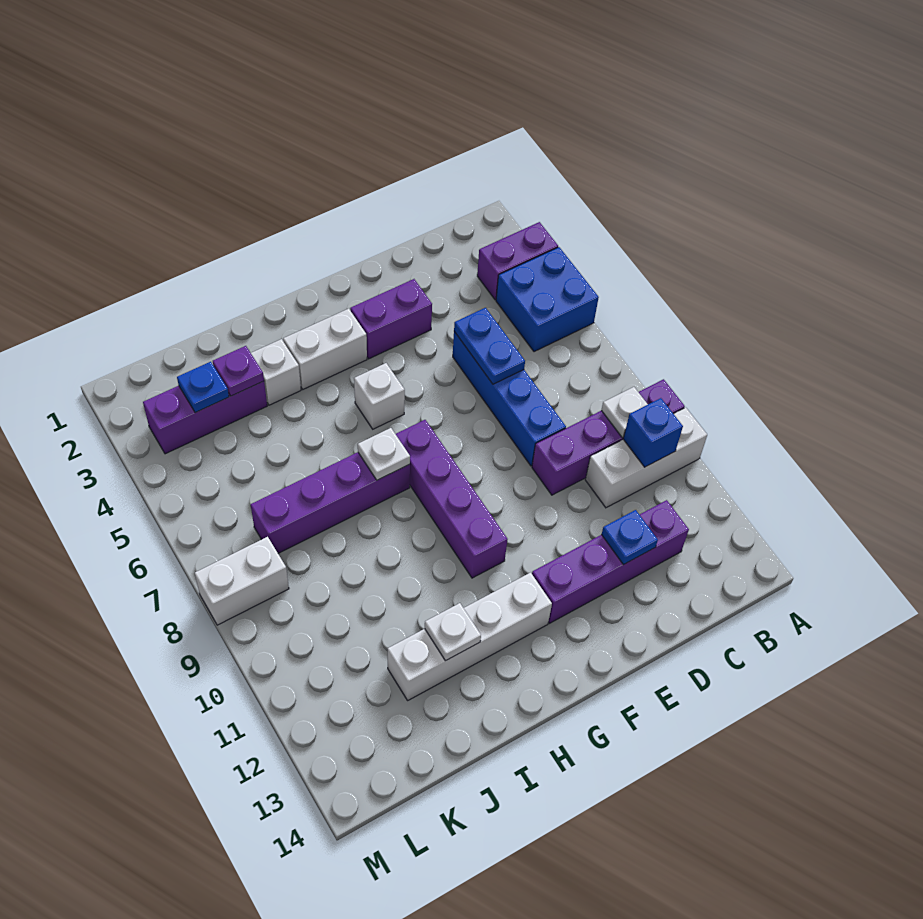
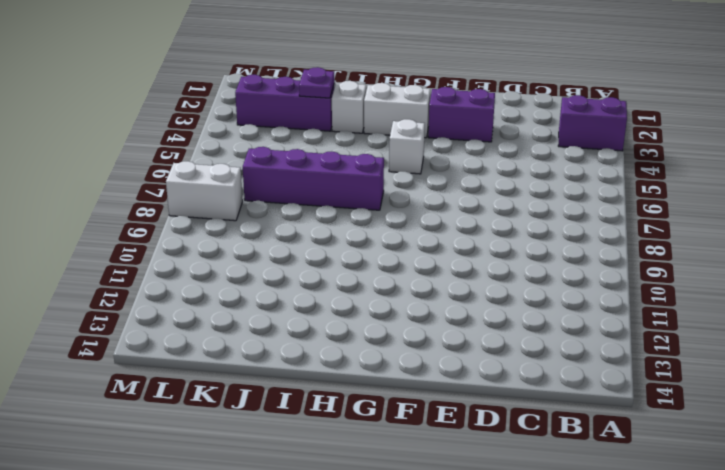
none -> blue 2x2 brick [496,247,599,352]
none -> purple 1x4 brick [532,379,685,495]
none -> white 1x3 brick [585,408,707,508]

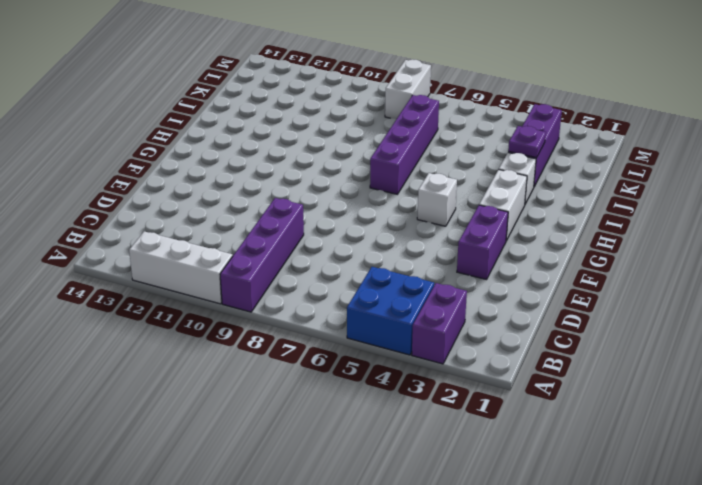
white 1x3 brick [129,231,233,304] -> white 1x3 brick turned to [585,408,707,508]
none -> purple 1x4 brick [532,500,689,623]
none -> blue 1x4 brick [453,332,566,466]
none -> purple 1x4 brick [396,420,508,578]

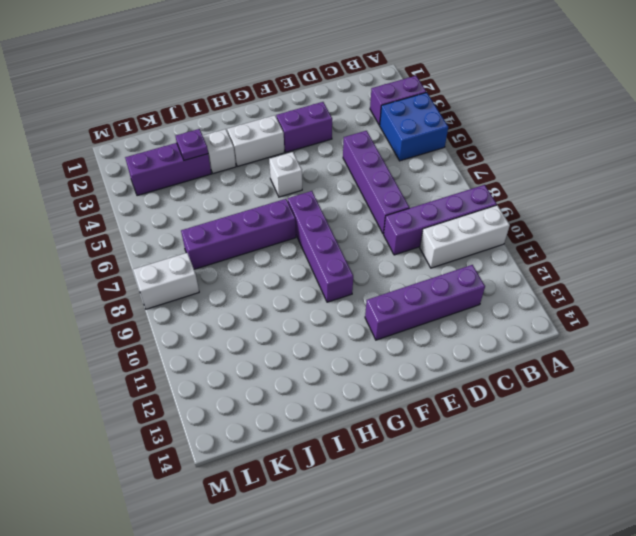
purple 1x4 brick [343,131,409,234] -> blue 1x4 brick [453,332,566,466]
none -> white 1x4 brick [388,573,552,700]
none -> white 1x1 plate [601,387,648,438]
none -> blue 1x1 brick [623,398,683,467]

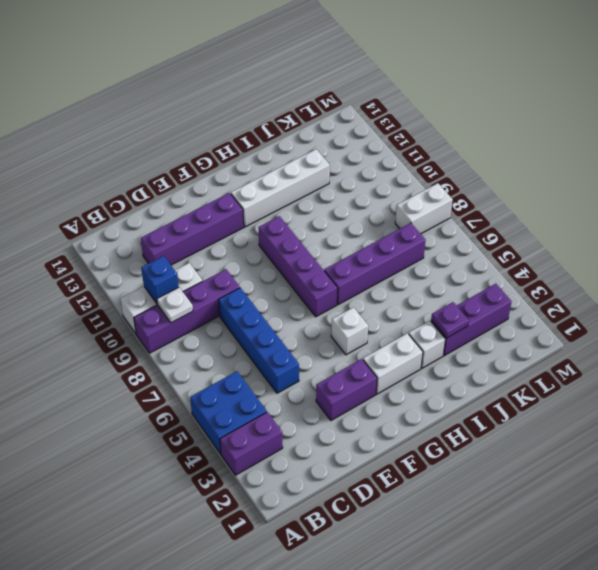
none -> blue 1x2 plate [454,308,525,384]
none -> blue 1x1 plate [601,510,658,565]
none -> white 1x1 plate [358,428,410,480]

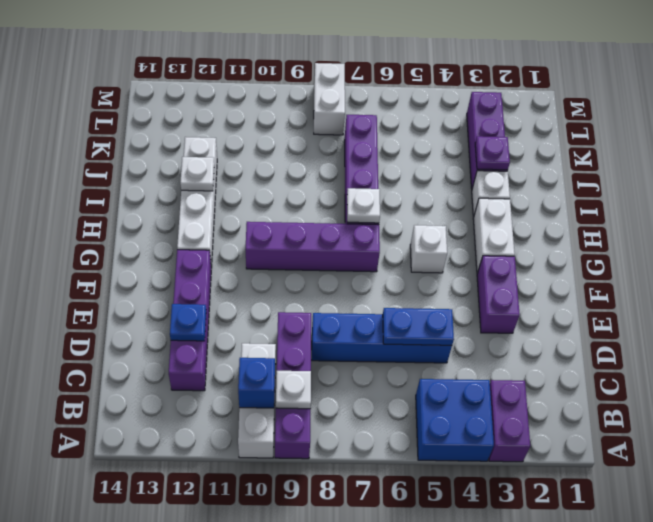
none -> blue 1x1 plate [177,362,229,413]

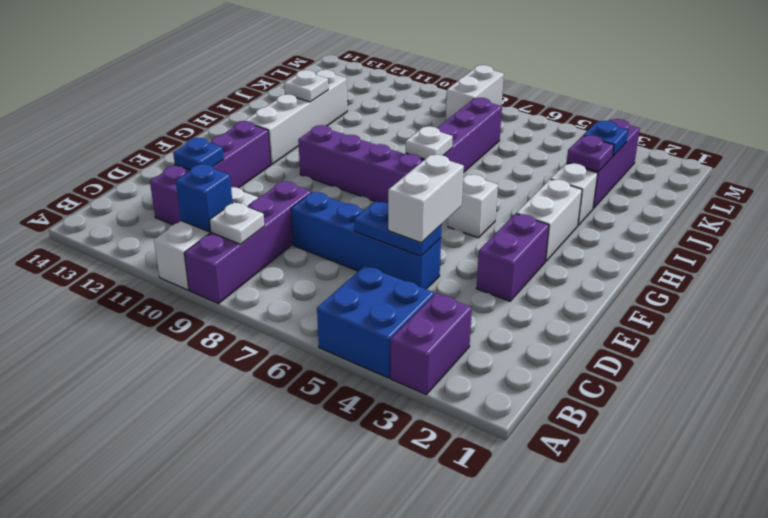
white 1x2 brick [388,155,464,243] -> none

